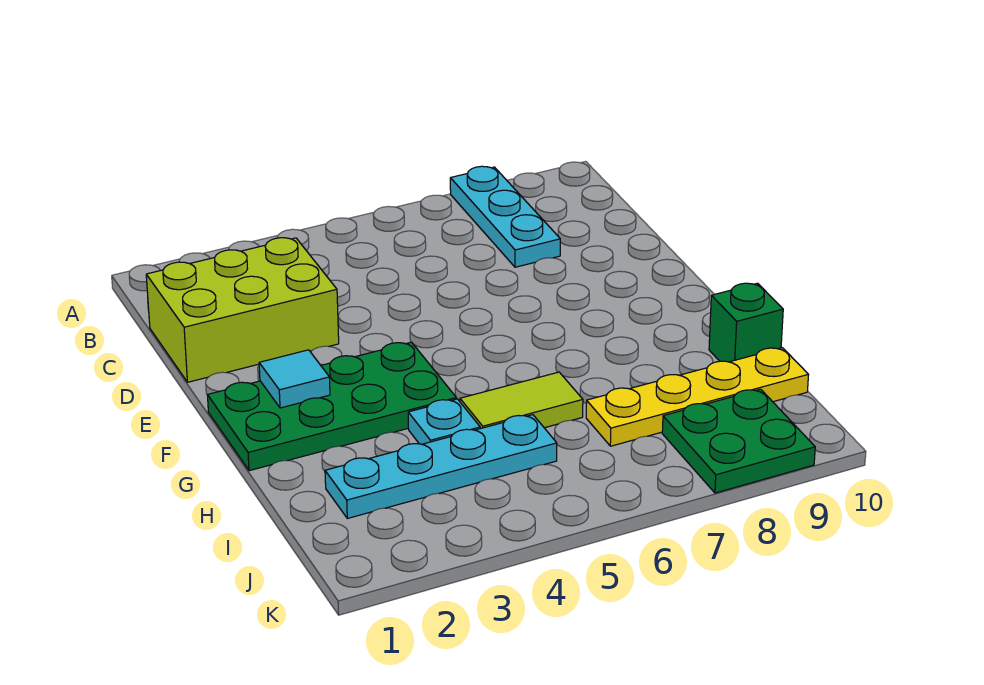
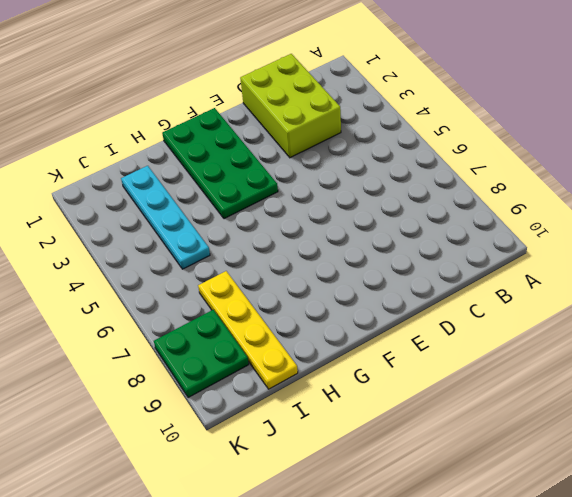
none -> cyan 1x3 plate [450,166,560,267]
none -> cyan 1x1 plate [408,399,480,444]

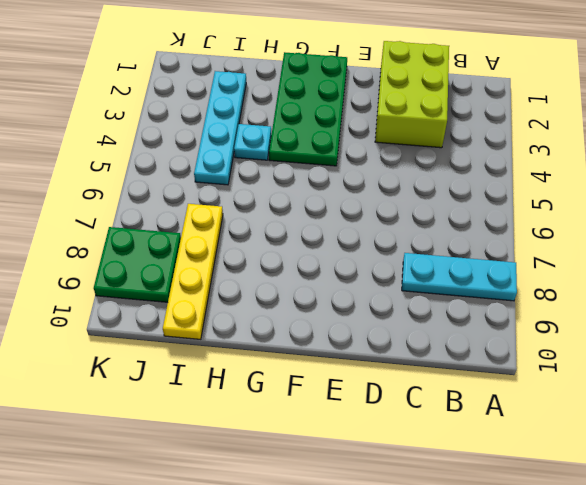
none -> lime 1x2 tile [460,372,583,429]
none -> green 1x1 brick [709,283,783,362]

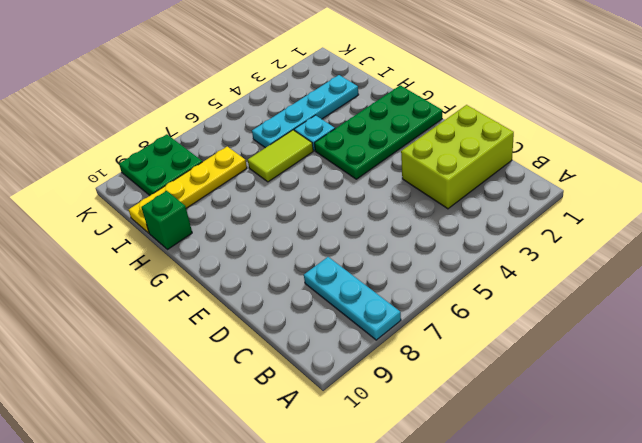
none -> cyan 1x1 tile [259,350,330,408]

